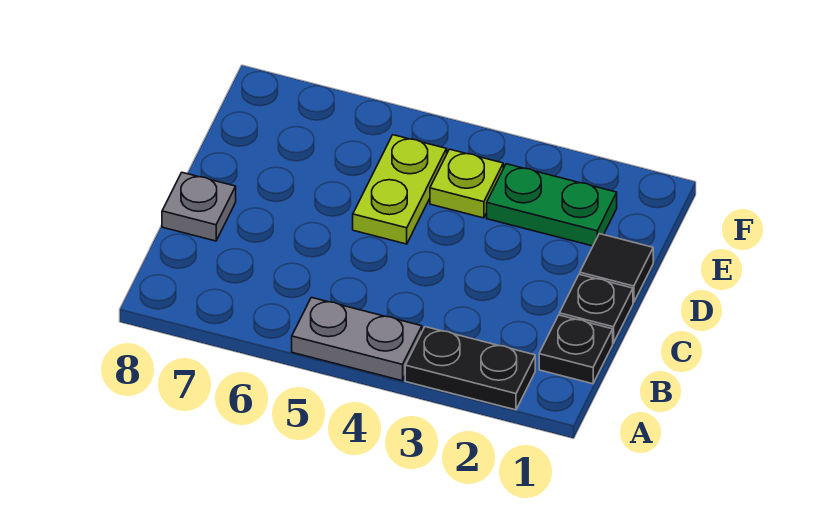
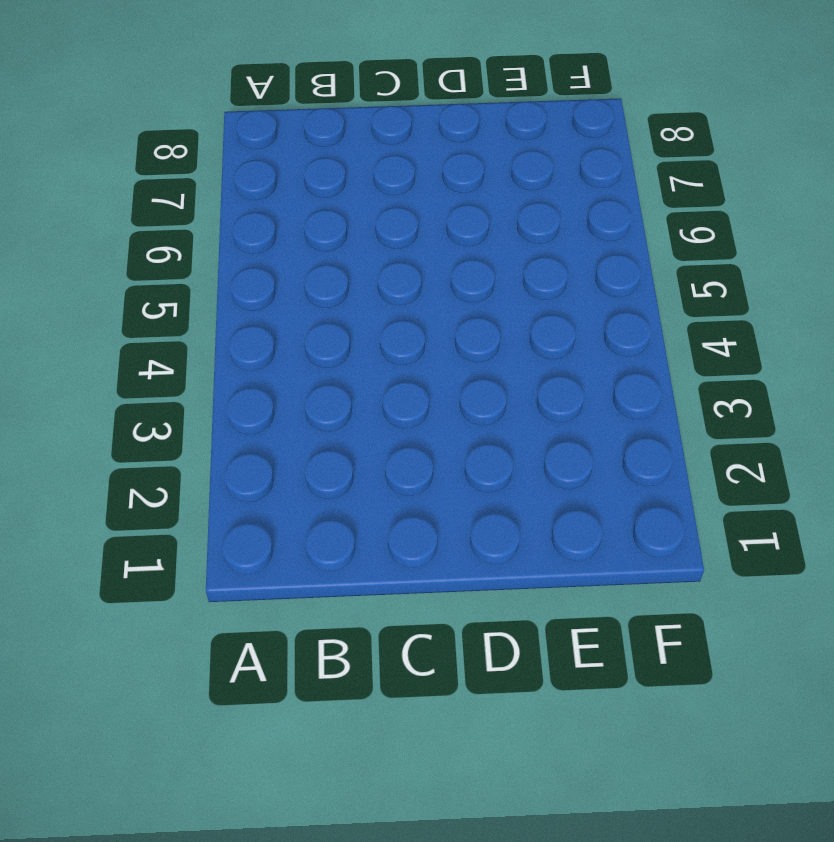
none -> black 1x2 plate [405,327,535,410]
none -> grey 1x2 plate [292,297,422,381]

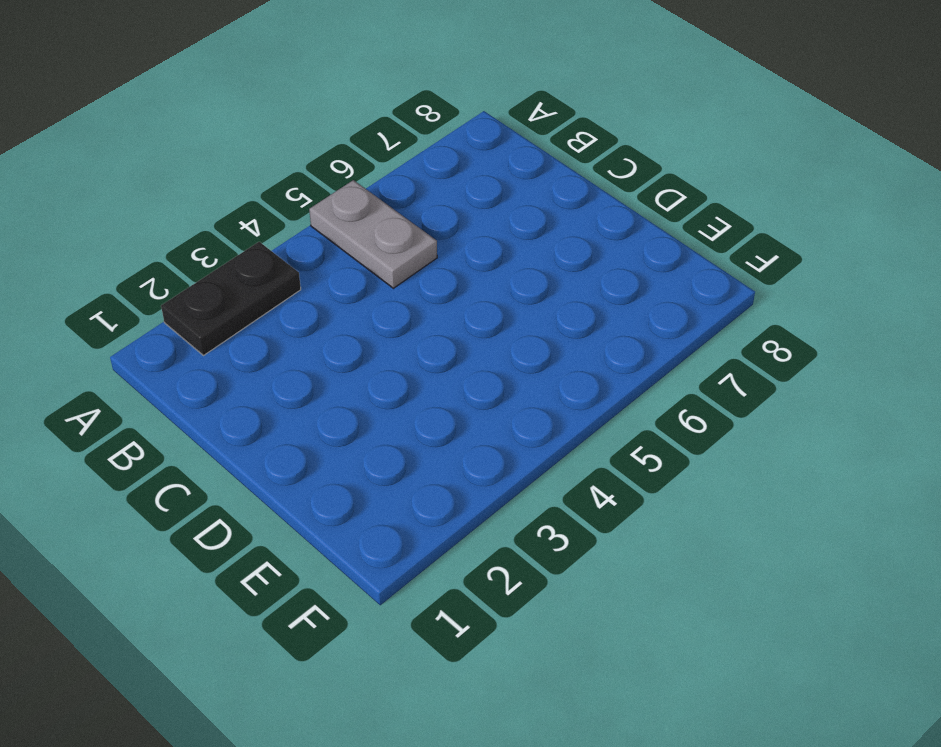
grey 1x2 plate [309,180,437,288] -> grey 1x2 plate turned to [292,297,422,381]
none -> black 1x1 plate [539,315,613,384]
none -> black 1x1 plate [560,274,633,343]

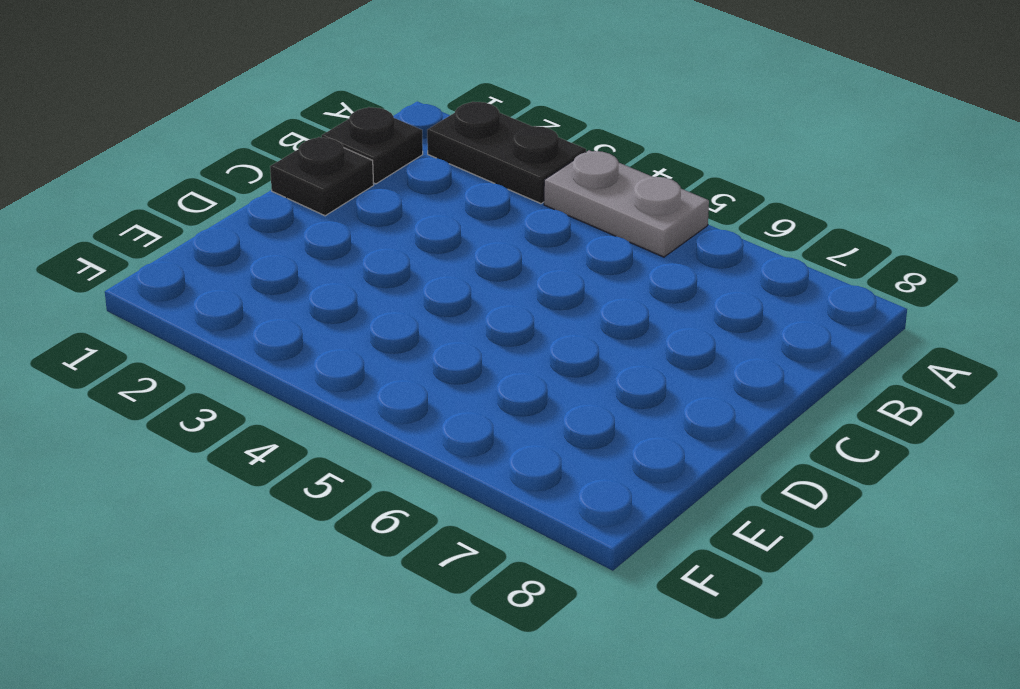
none -> grey 1x1 plate [162,173,236,241]
none -> black 1x1 tile [580,234,653,302]

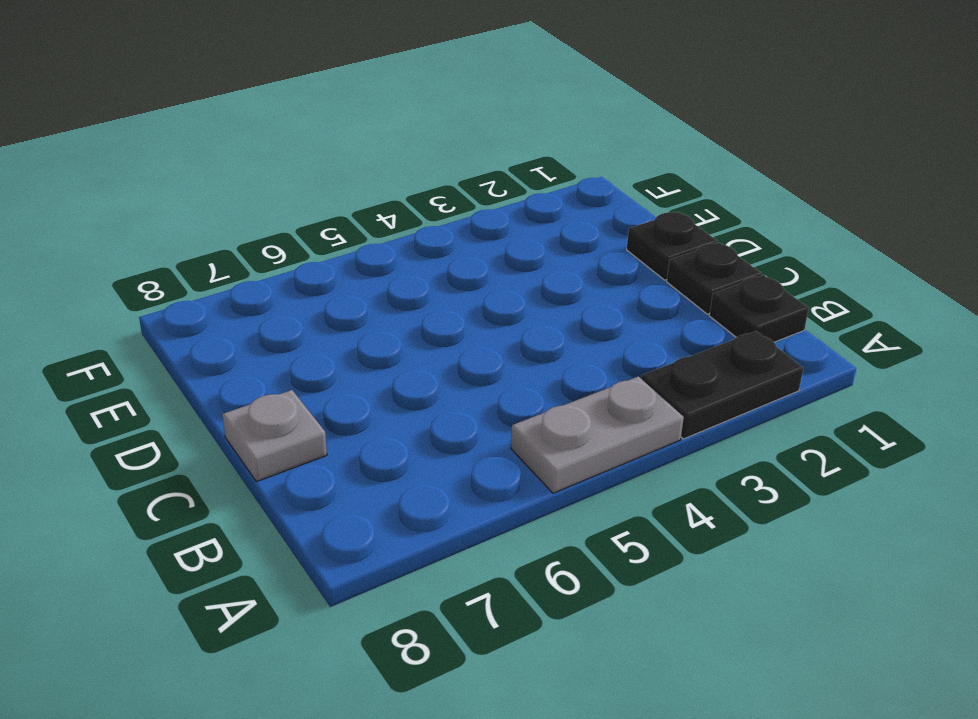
black 1x1 plate [627,212,718,280] -> black 1x1 tile [580,234,653,302]
none -> lime 1x2 plate [353,135,447,244]
none -> green 1x2 plate [487,164,617,246]

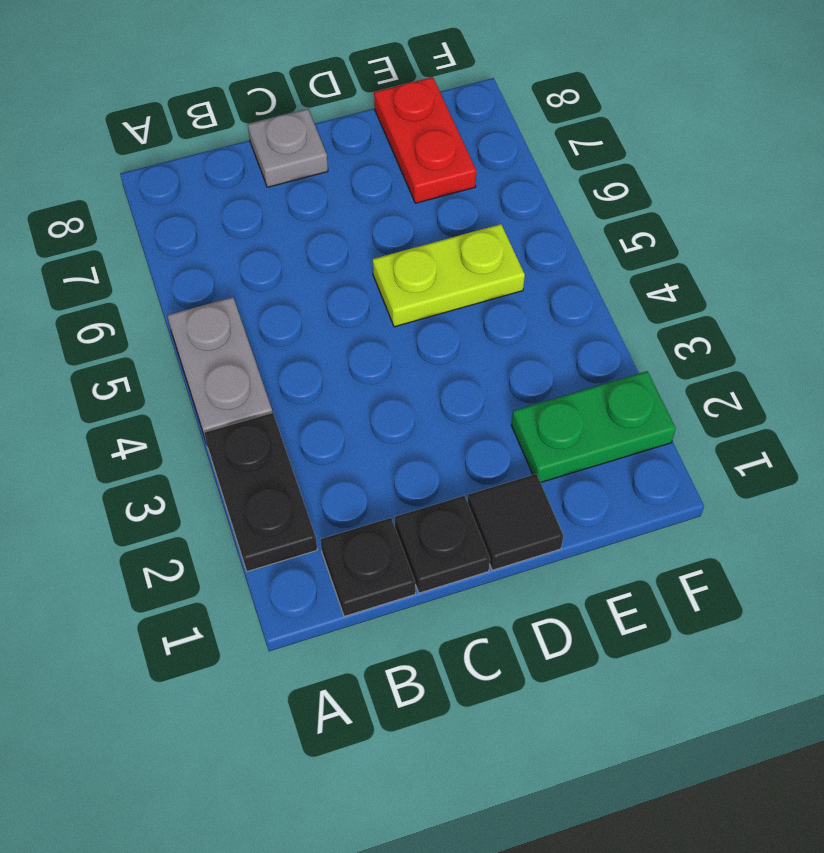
green 1x2 plate [511,371,676,483] -> green 1x2 plate turned to [487,164,617,246]
red 1x2 plate [374,77,476,203] -> none
none -> lime 1x1 plate [430,149,503,218]

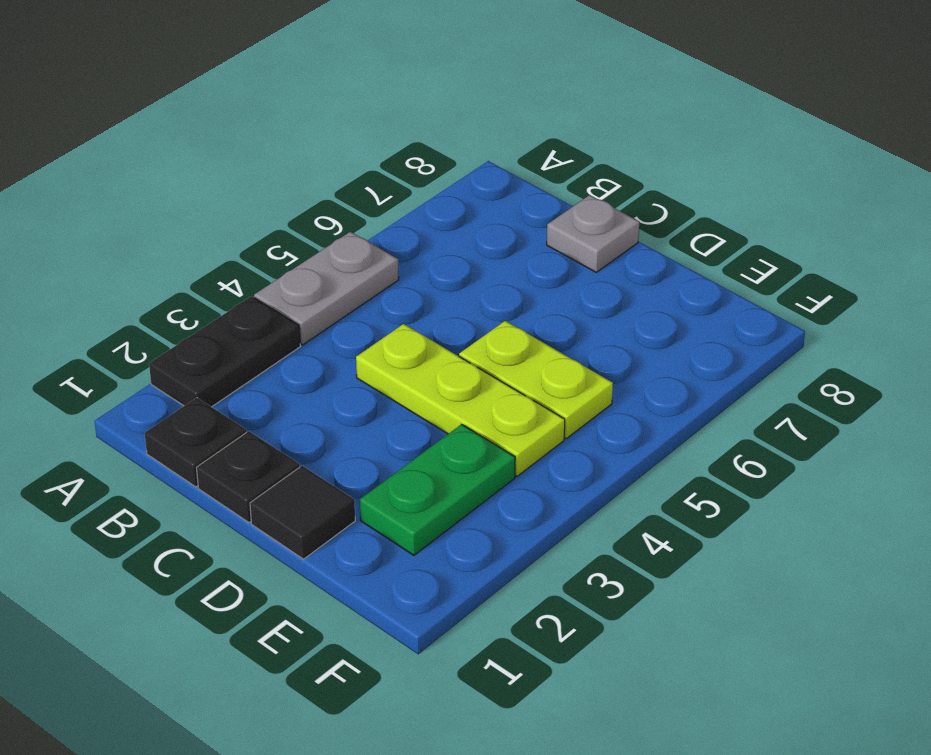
lime 1x3 plate [356,324,565,476] -> lime 1x1 plate [430,149,503,218]

